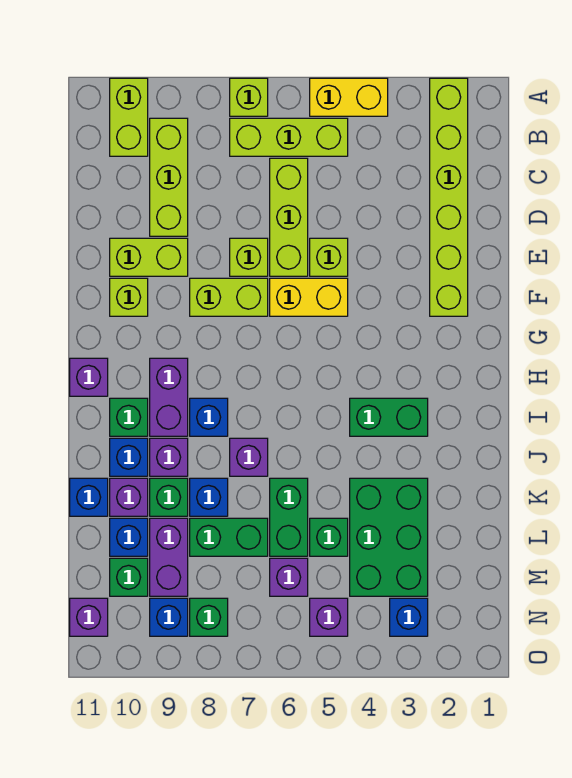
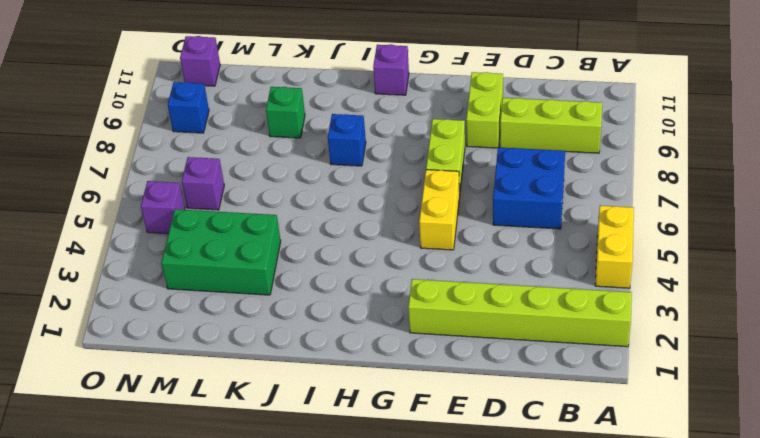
blue 2x2 brick [493,147,565,229] -> lime 1x3 brick [270,158,308,276]
none -> lime 1x1 brick [230,78,268,116]
none -> lime 1x2 brick [110,78,148,156]
none -> lime 1x3 brick [230,118,348,156]
none -> lime 1x1 brick [310,238,348,276]

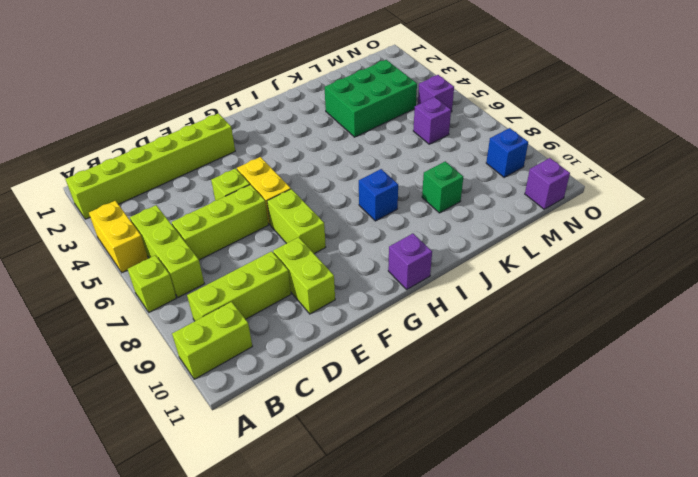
none -> lime 1x1 brick [230,238,268,276]
none -> lime 1x1 brick [110,278,148,316]
none -> purple 1x2 brick [150,358,188,436]
none -> green 1x2 brick [350,398,428,436]

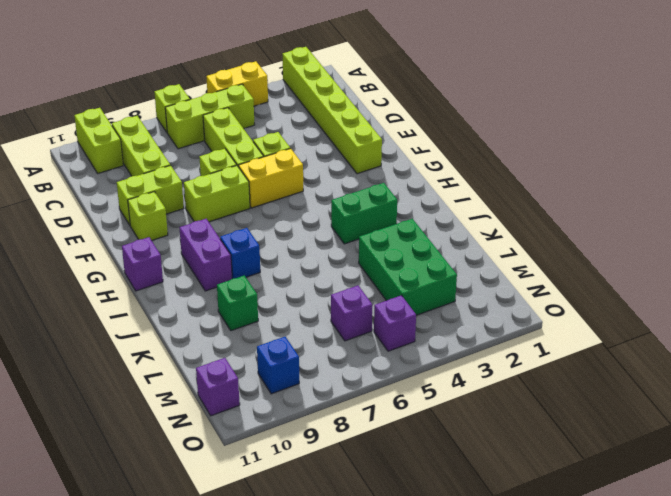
none -> green 1x1 brick [110,398,148,436]
none -> purple 1x1 brick [230,438,268,476]
none -> purple 1x1 brick [150,438,188,476]
none -> blue 1x1 brick [110,438,148,476]

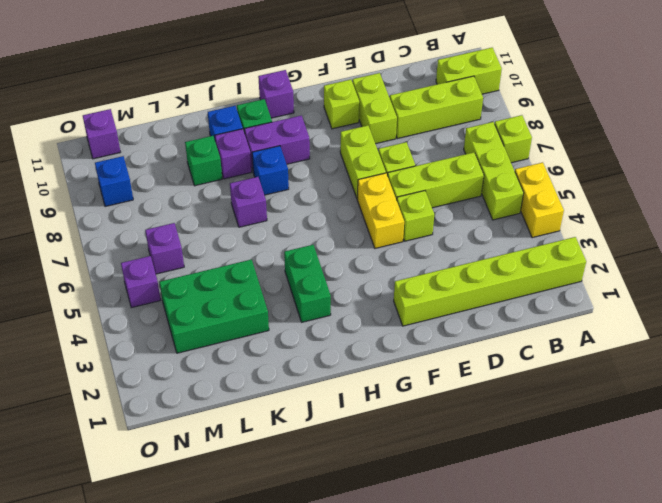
none -> green 1x2 brick [270,478,308,556]
none -> blue 1x1 brick [190,478,228,516]
none -> purple 1x1 brick [110,478,148,516]
none -> blue 1x1 brick [70,478,108,516]

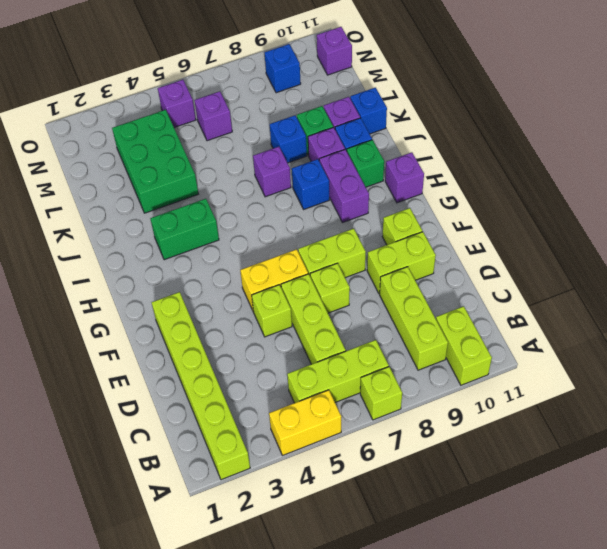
none -> green 1x2 brick [270,478,308,556]
none -> green 1x1 brick [310,518,348,556]
none -> green 1x2 brick [190,518,268,556]
none -> purple 1x2 brick [150,518,188,596]

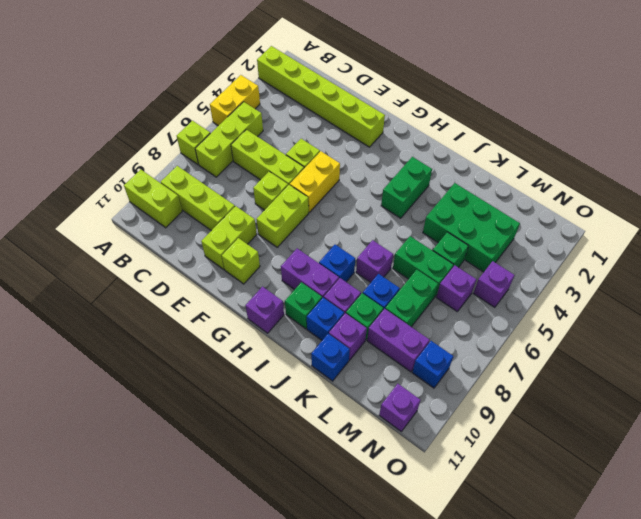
none -> blue 1x1 brick [110,518,148,556]
none -> green 1x1 brick [110,558,148,596]
none -> blue 1x1 brick [390,598,428,636]
none -> green 1x1 brick [190,598,228,636]

